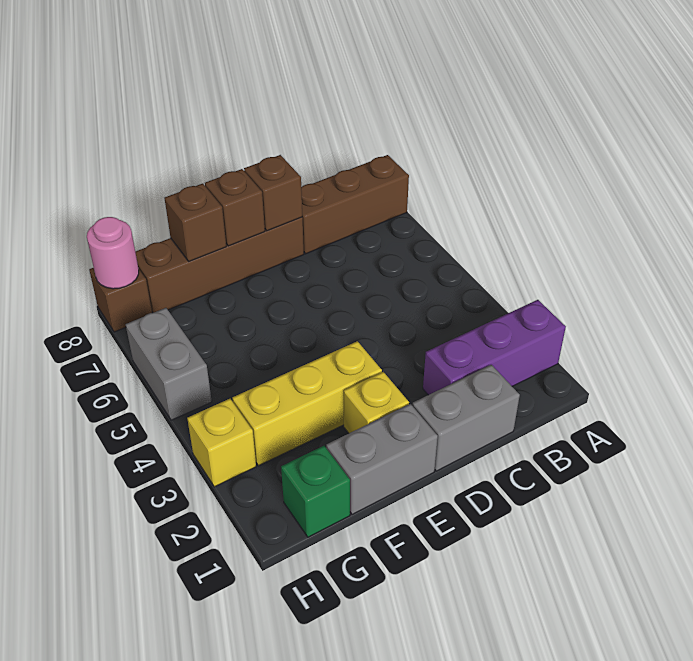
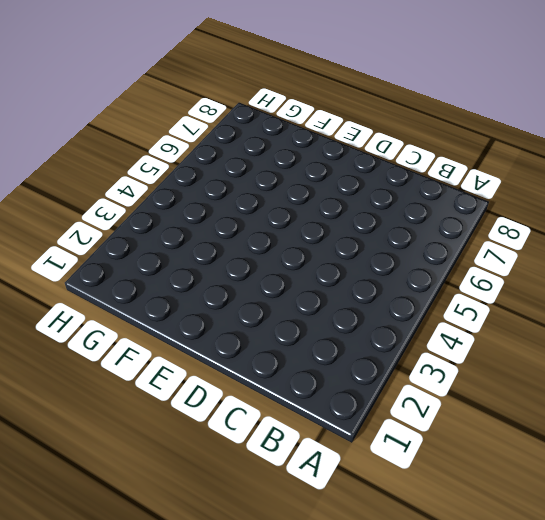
none -> purple 1x3 brick [423,300,566,395]
none -> brown 1x3 brick [301,155,409,254]
none -> grey 1x2 brick [412,365,520,471]

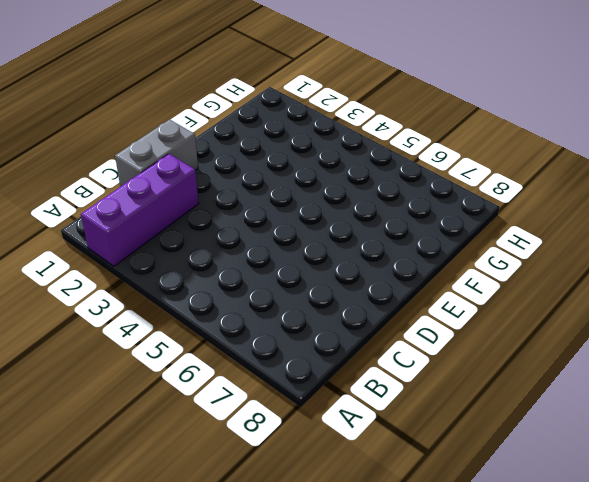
none -> brown 1x3 brick [301,155,409,254]
none -> brown 1x4 brick [135,217,304,313]
none -> grey 1x2 brick [326,404,438,515]

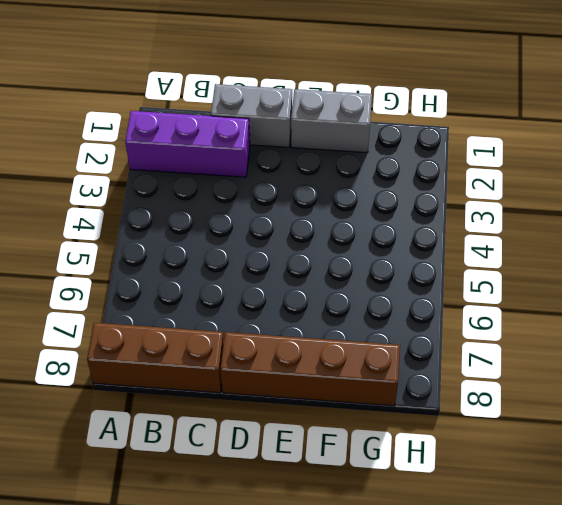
none -> yellow 1x1 brick [344,372,409,433]
none -> yellow 1x3 brick [232,341,382,466]
none -> green 1x1 brick [281,446,350,537]

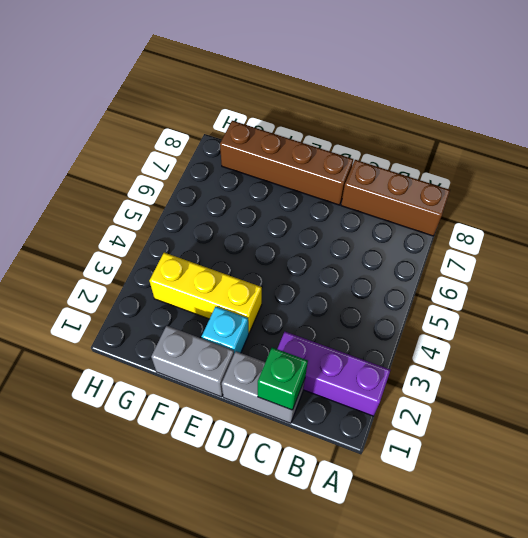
green 1x1 brick [258,348,308,410] -> green 1x1 brick moved to [281,446,350,537]
cyan 1x1 brick [202,307,249,354] -> yellow 1x1 brick [344,372,409,433]
none -> yellow 1x1 brick [187,399,256,487]
none -> grey 1x2 brick [126,308,212,420]
none -> brown 1x1 brick [89,268,152,332]

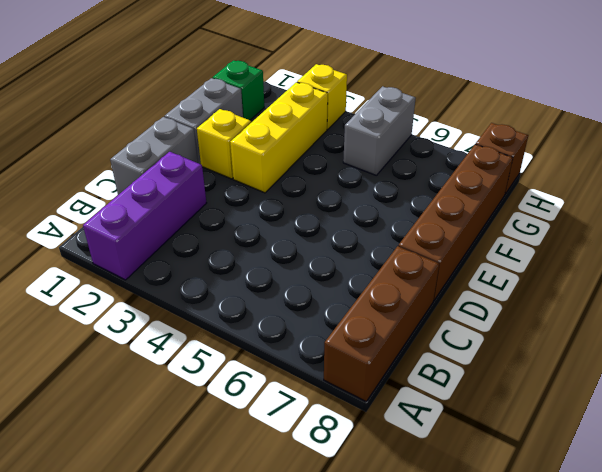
grey 1x2 brick [343,86,416,175] -> grey 1x2 brick turned to [126,308,212,420]
none -> brown 1x1 brick [244,155,302,231]
none -> brown 1x1 brick [205,169,265,246]
none -> brown 1x1 brick [164,184,226,262]

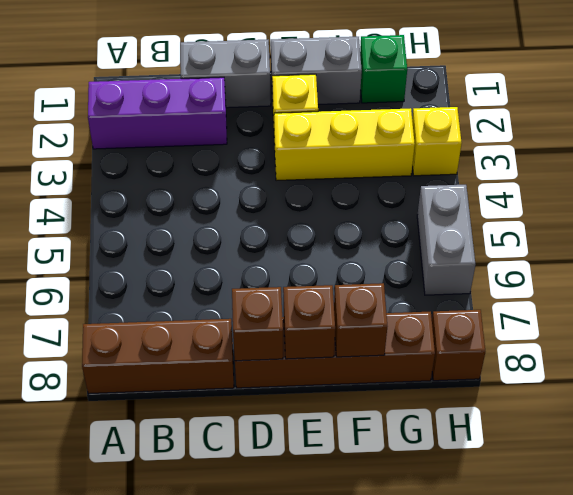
none -> pink 1x1 round brick [87,217,139,289]

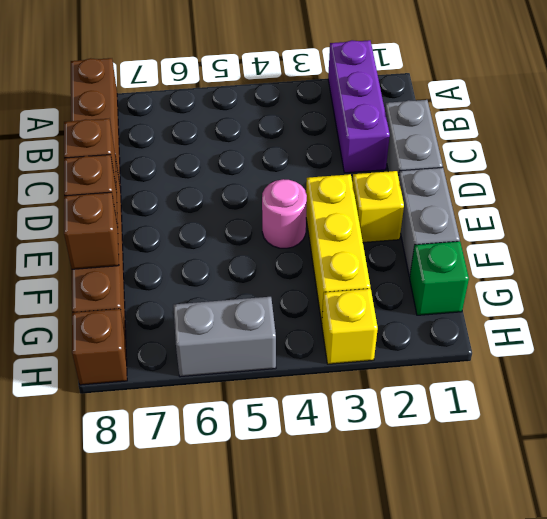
pink 1x1 round brick [262,179,307,248] -> pink 1x1 round brick moved to [87,217,139,289]

